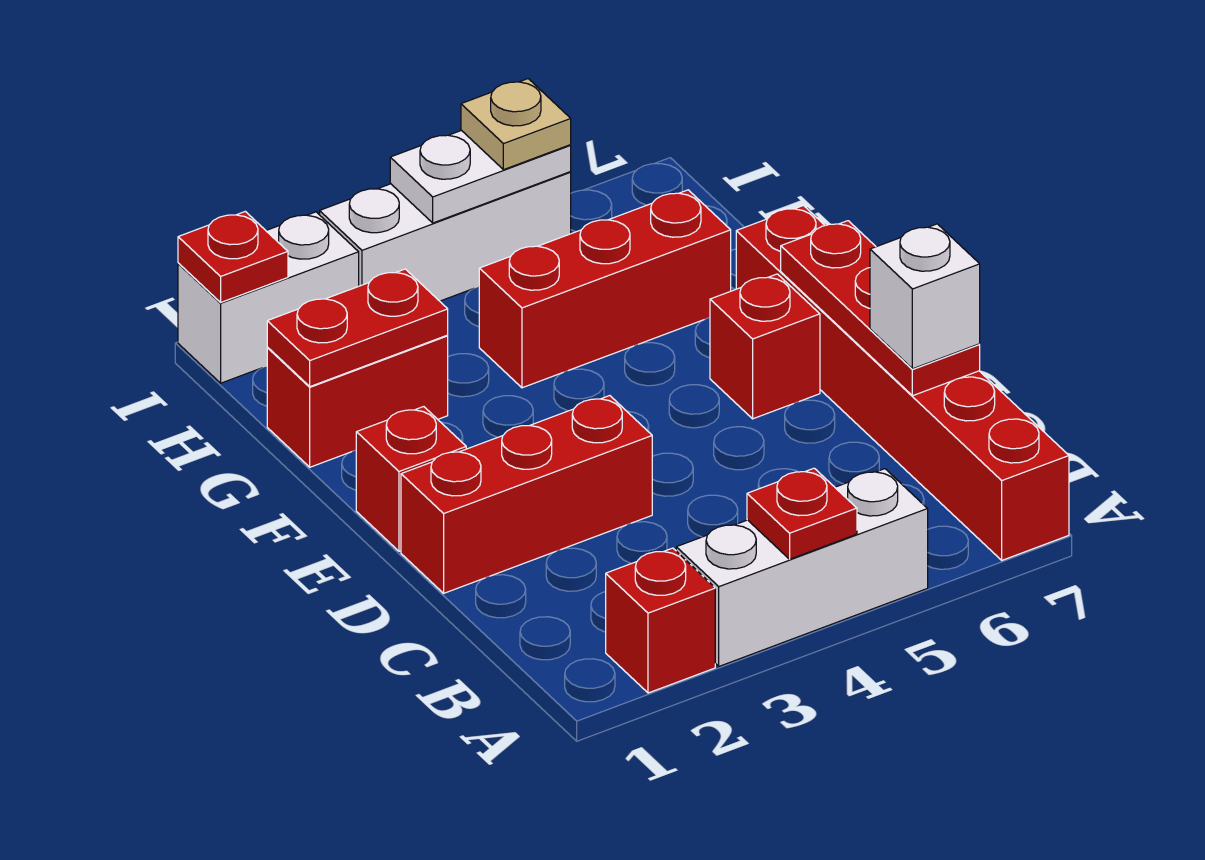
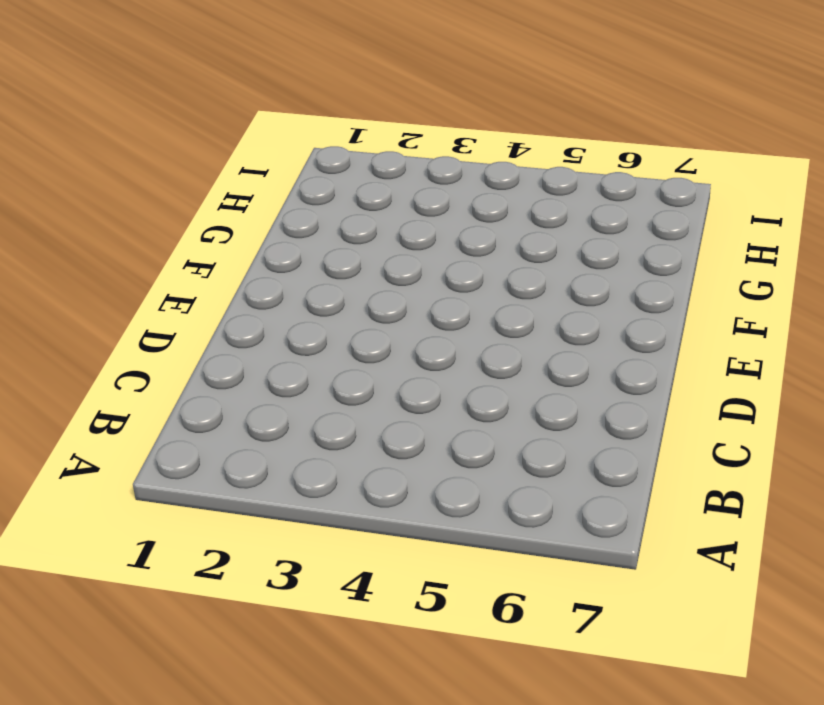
none -> red 1x1 brick [606,548,715,693]
none -> white 1x3 brick [676,469,928,666]
none -> red 1x6 brick [736,205,1069,560]

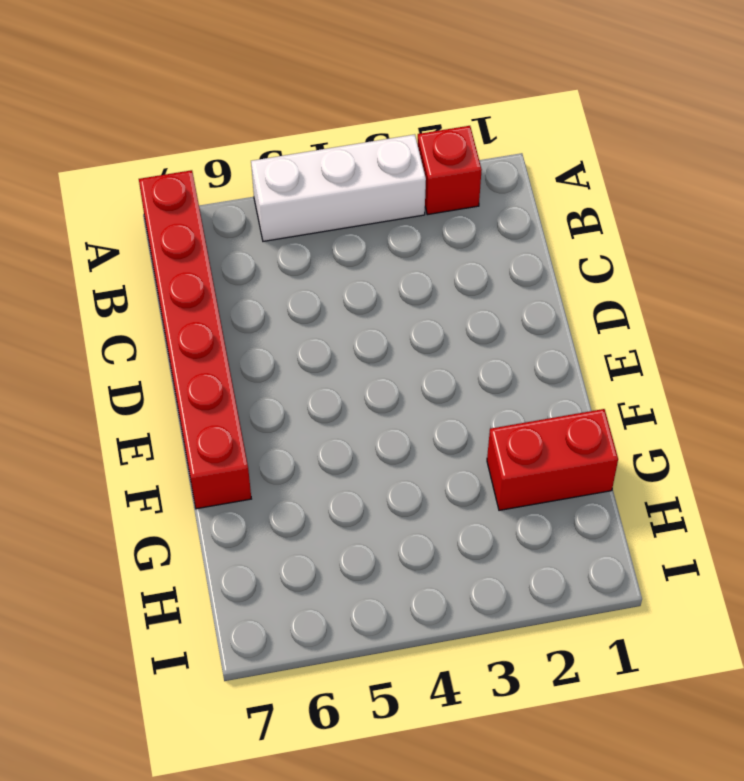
none -> red 1x3 brick [401,396,652,593]
none -> red 1x1 brick [356,407,466,551]
none -> red 1x1 brick [710,274,820,419]

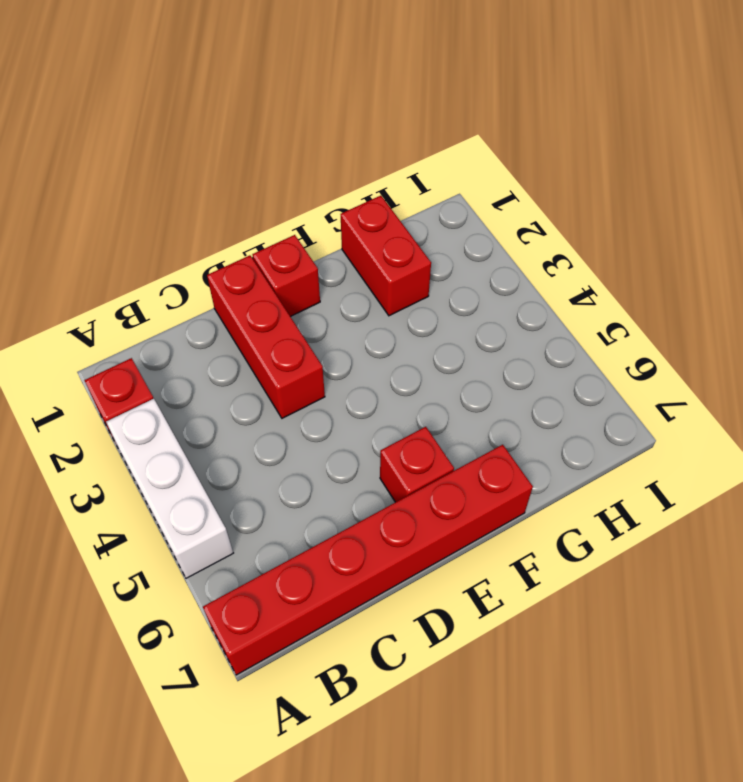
none -> red 1x3 brick [479,190,731,388]
none -> white 1x2 brick [178,212,359,383]
none -> white 1x3 brick [320,172,571,301]

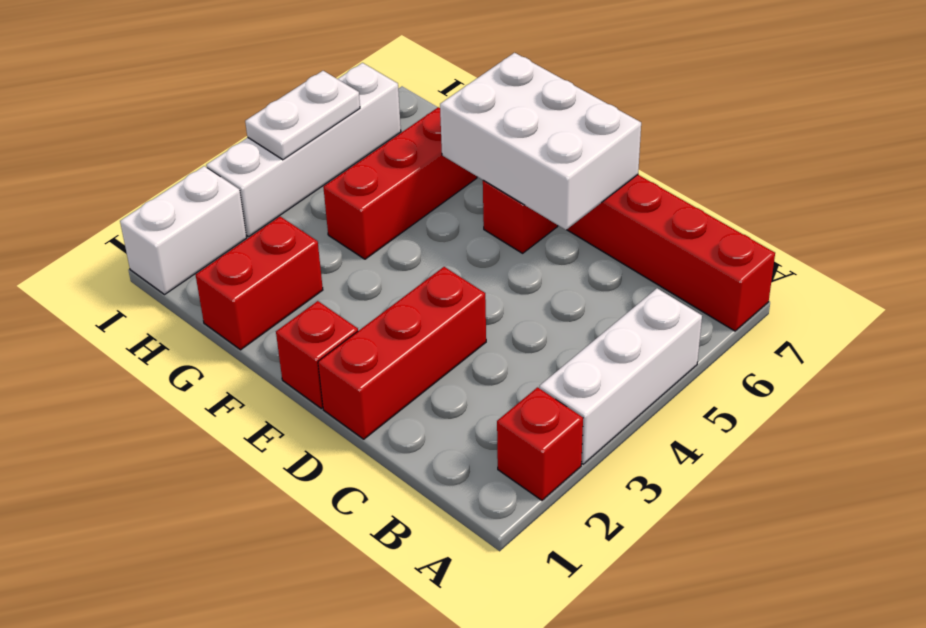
white 2x3 brick [440,53,641,230] -> red 1x3 plate [781,221,980,396]
white 1x4 brick [206,63,401,237] -> white 1x3 brick [320,172,571,301]
none -> red 1x1 plate [747,468,857,559]
none -> red 1x2 plate [267,269,448,387]
none -> red 1x1 plate [178,211,288,302]

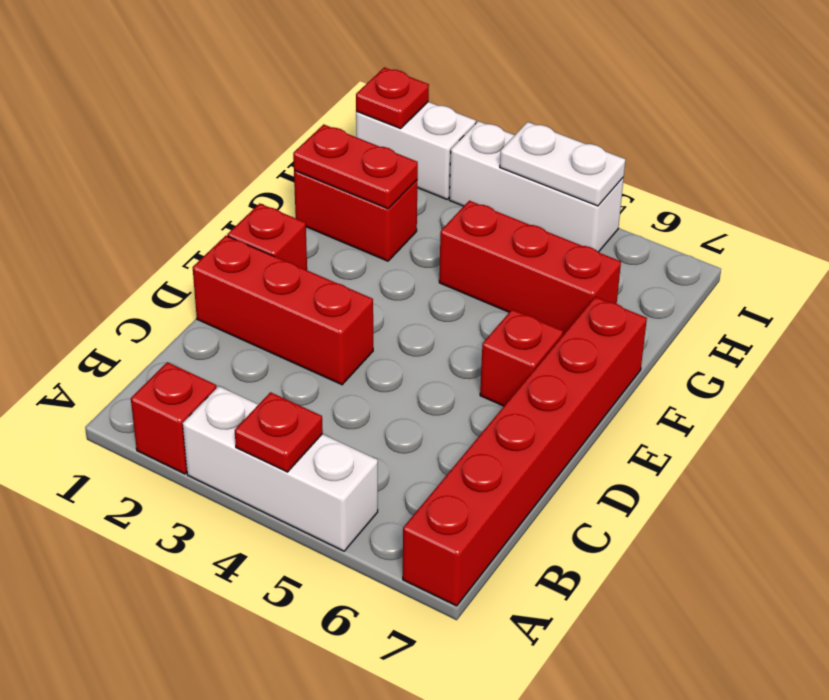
none -> red 1x3 plate [781,221,980,396]
none -> white 1x1 brick [870,224,980,369]
none -> tan 1x1 plate [461,79,571,170]

